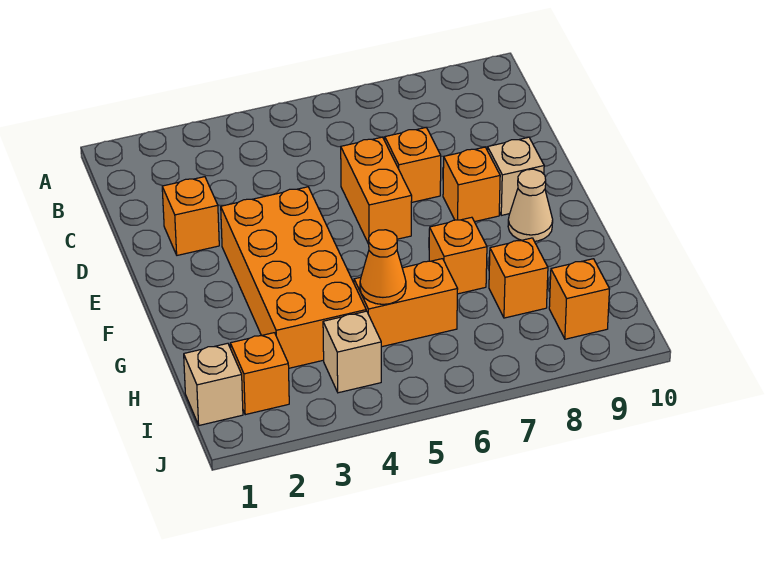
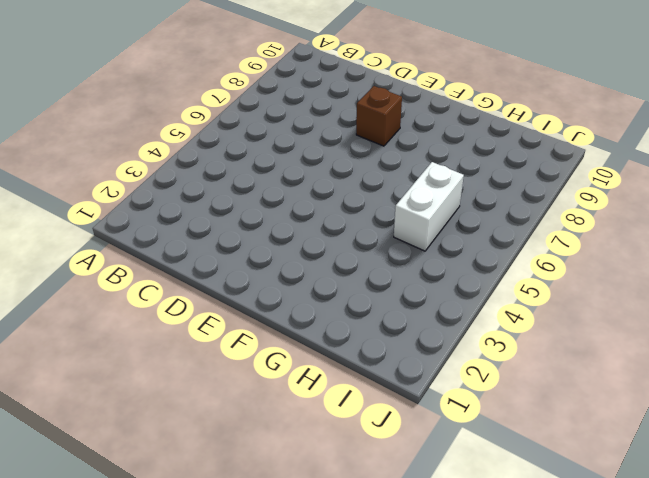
brown 1x1 brick [356,86,402,146] -> orange 1x1 brick [443,147,500,222]
white 1x2 brick [394,162,464,251] -> orange 1x2 brick [354,259,458,347]
none -> orange 1x1 brick [162,177,219,255]
none -> orange 1x2 brick [341,137,412,244]
none -> orange 1x1 brick [385,127,441,203]

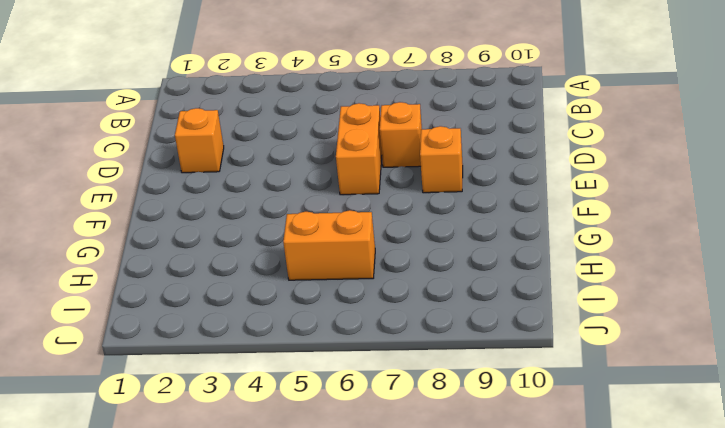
none -> orange 2x4 brick [221,187,366,368]
none -> tan 1x1 brick [487,137,544,215]
none -> tan 1x1 cone [508,169,553,241]

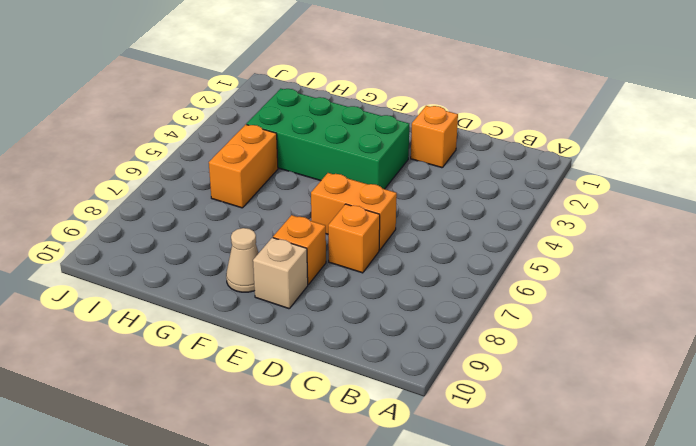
green 2x4 brick [247,88,409,189] -> orange 2x4 brick [221,187,366,368]
none -> orange 1x1 brick [429,217,487,294]
none -> orange 1x1 brick [489,238,548,318]
none -> tan 1x1 brick [184,343,243,425]

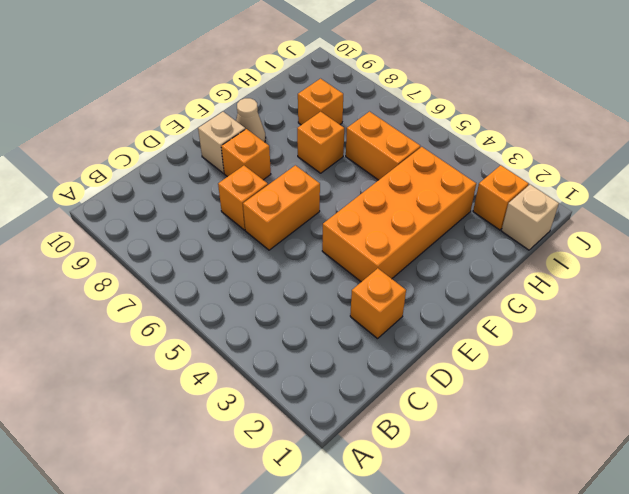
none -> tan 1x1 brick [323,311,381,393]
none -> orange 1x1 brick [549,259,609,339]
none -> orange 1x1 cone [360,230,406,304]

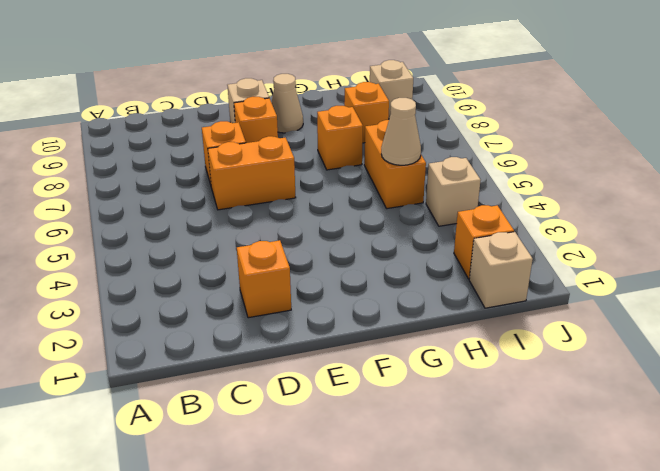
tan 1x1 cone [381,98,421,165] -> orange 1x1 cone [360,230,406,304]
tan 1x1 brick [370,60,413,119] -> orange 1x1 brick [549,259,609,339]
none -> orange 2x4 brick [221,187,366,368]

